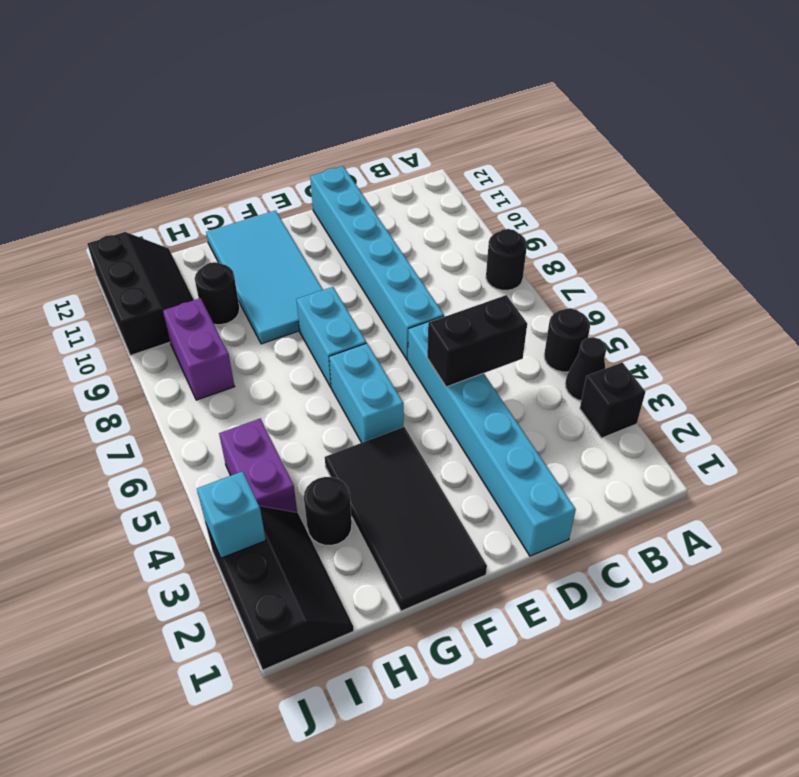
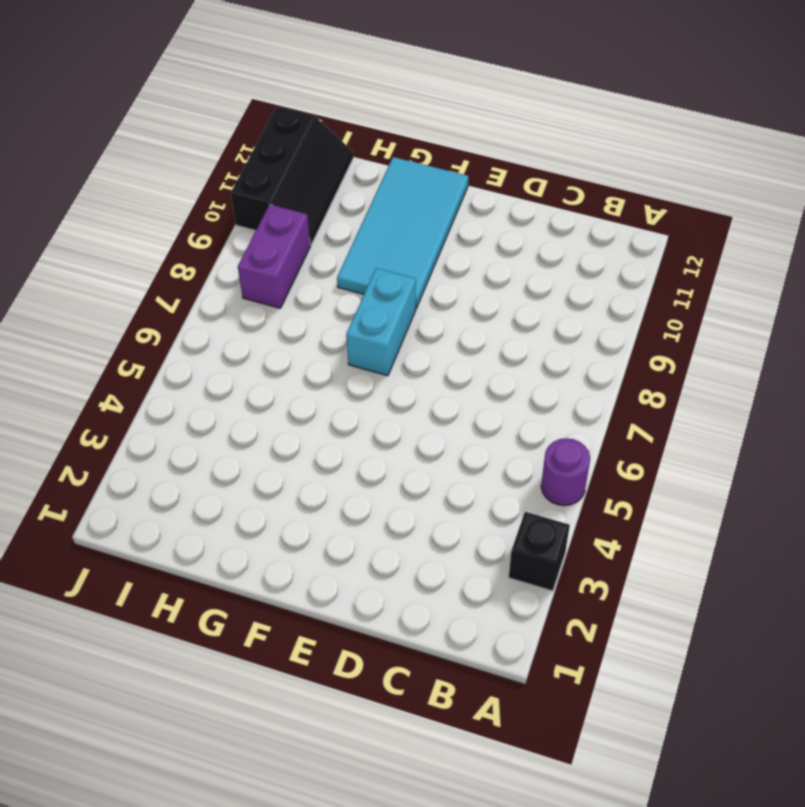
purple 1x1 round brick [541,438,590,506] -> black 1x1 round brick [544,308,590,372]
none -> black 1x1 cone [565,337,607,401]
none -> black 1x1 round brick [486,229,527,290]
none -> cyan 1x6 brick [408,316,576,556]

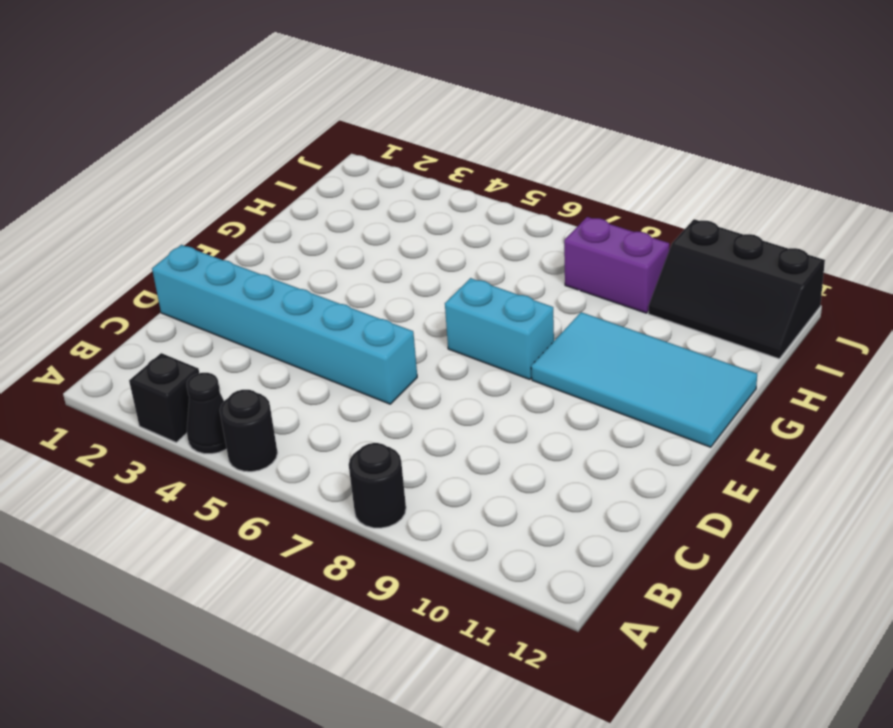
none -> cyan 1x6 brick [310,166,444,360]
none -> black 2x4 tile [325,427,487,611]
none -> cyan 1x2 brick [329,343,404,443]

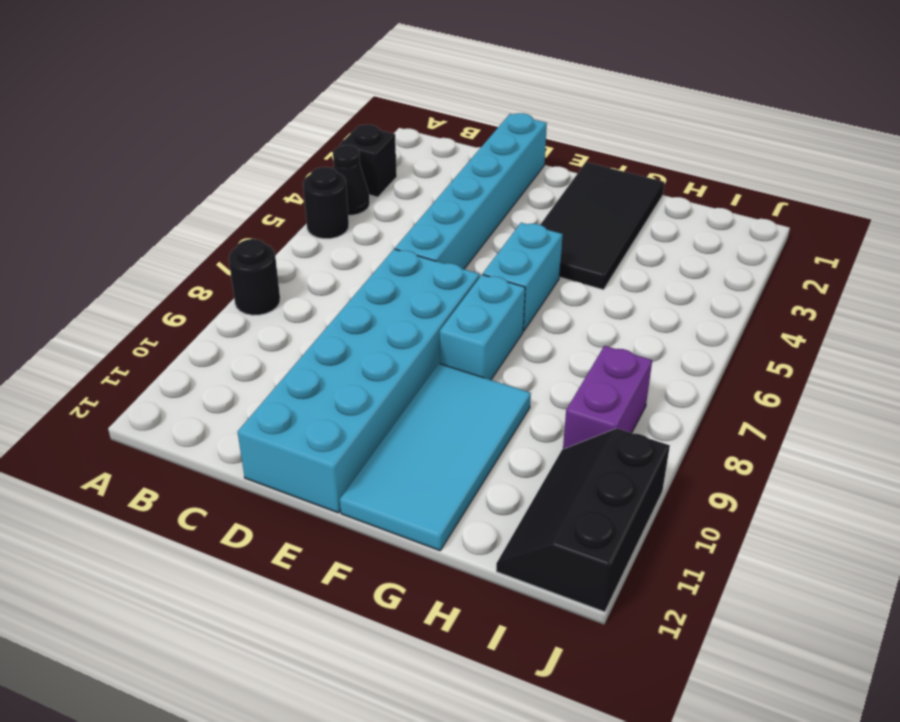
cyan 2x6 brick [238,249,480,513] -> cyan 1x6 brick [310,166,444,360]
none -> black 1x1 round brick [304,477,352,546]
none -> black 1x1 round brick [195,262,240,325]
none -> black 2x3 slope [206,506,354,670]

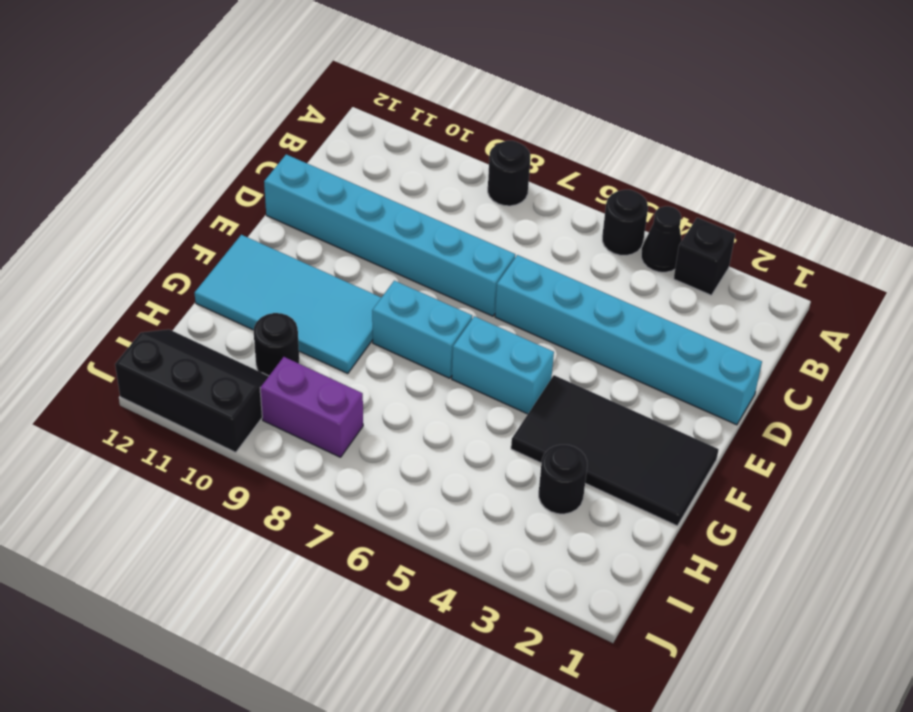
none -> black 2x3 slope [206,506,354,670]
none -> purple 1x2 brick [219,419,297,512]
none -> black 1x2 brick [427,295,527,387]

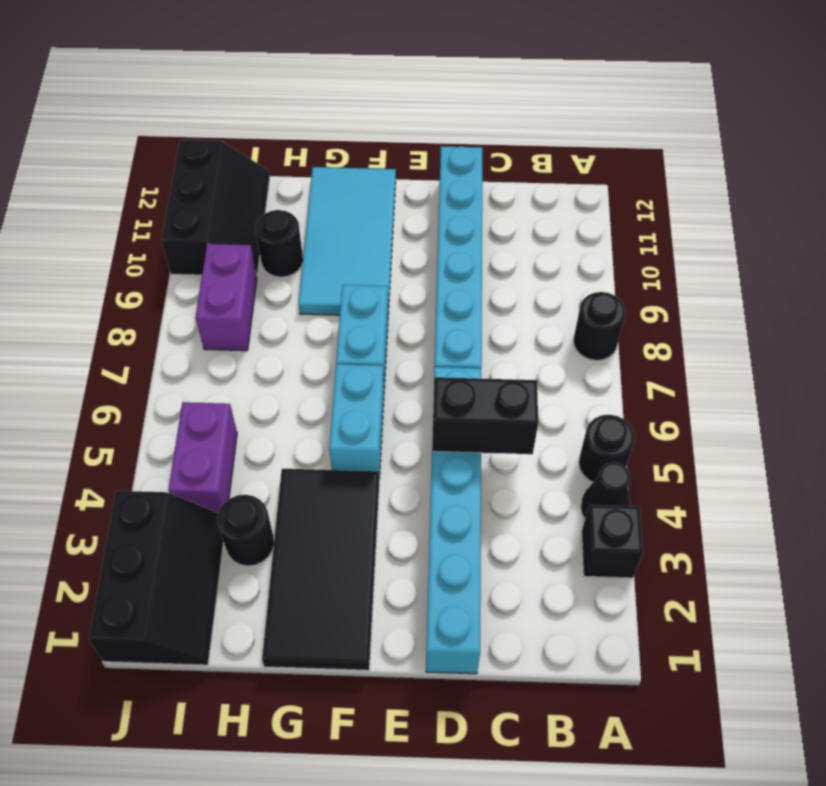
none -> cyan 1x1 brick [197,471,266,558]

